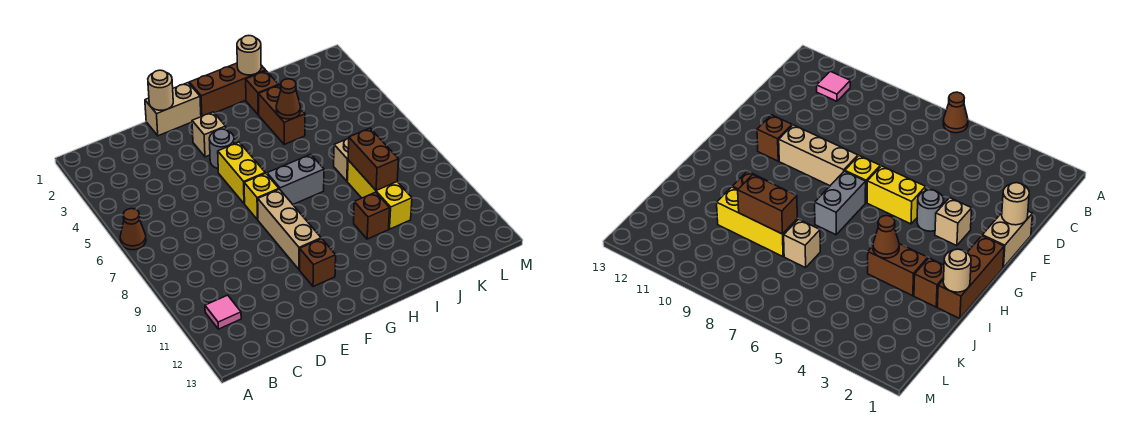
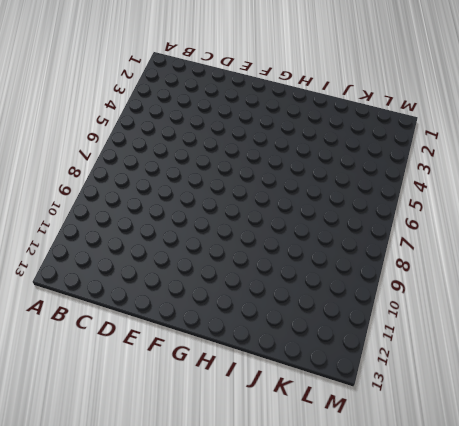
none -> brown 1x1 cone [120,209,146,250]
none -> pink 1x1 tile [205,295,241,329]
none -> tan 1x2 brick [145,83,201,136]

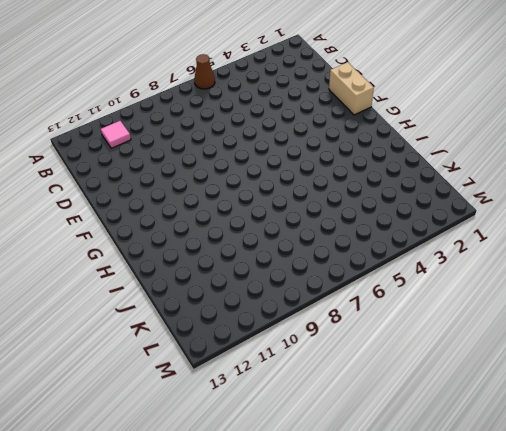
none -> tan 1x1 brick [192,112,226,157]
none -> grey 1x1 round brick [209,129,234,169]
none -> yellow 1x2 brick [218,142,265,204]

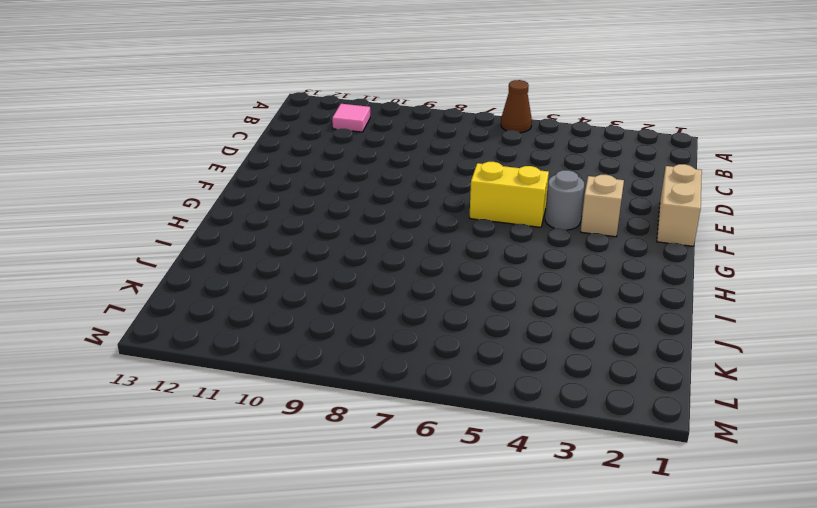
none -> yellow 1x1 brick [244,173,279,220]
none -> tan 1x3 brick [258,189,321,269]
none -> brown 1x1 brick [300,239,336,287]

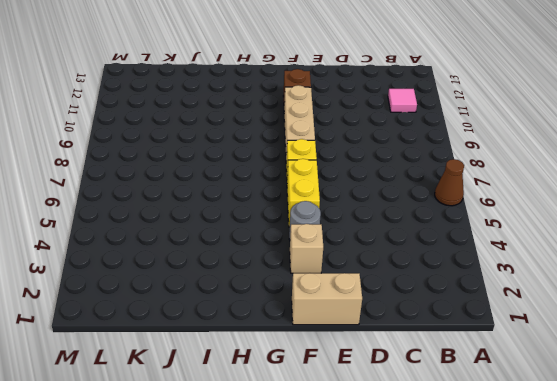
none -> brown 1x3 brick [189,63,266,117]
none -> grey 1x2 brick [267,154,324,204]
none -> brown 1x1 brick [246,71,278,115]

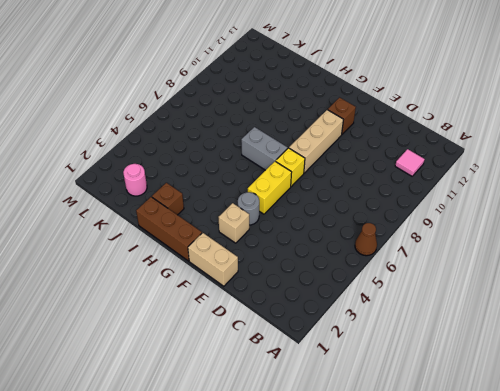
pink 1x1 round brick [123,164,147,196] -> none
none -> brown 1x2 brick [259,85,305,144]
none -> brown 1x1 brick [354,192,390,239]
none -> tan 1x1 brick [334,139,349,181]

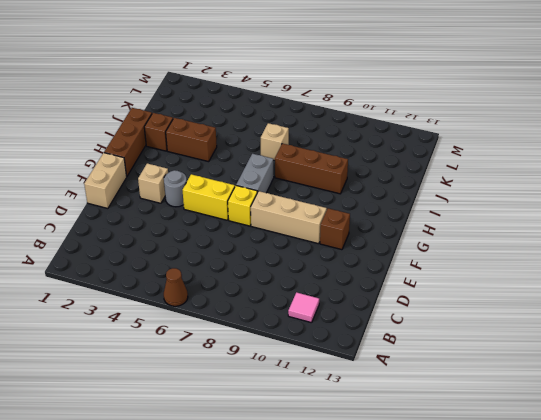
brown 1x3 brick [275,143,348,194] -> brown 1x1 brick [354,192,390,239]
none -> yellow 1x3 brick [347,160,412,229]
none -> tan 1x1 round brick [148,70,173,110]
none -> tan 1x1 round brick [237,36,261,75]

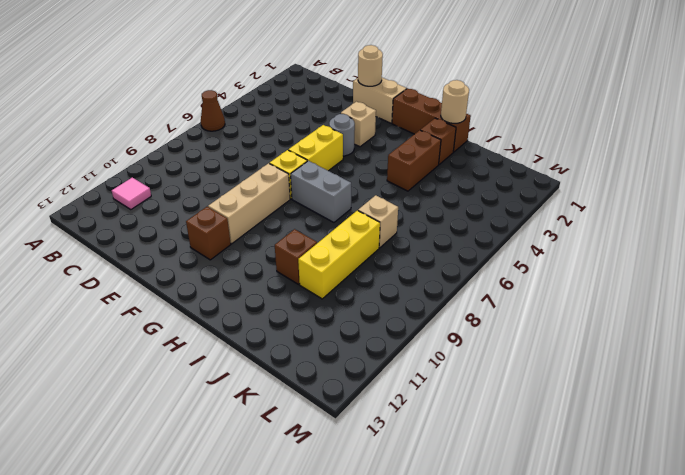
none -> brown 1x1 cone [276,79,301,119]
none -> brown 1x2 brick [348,128,399,191]

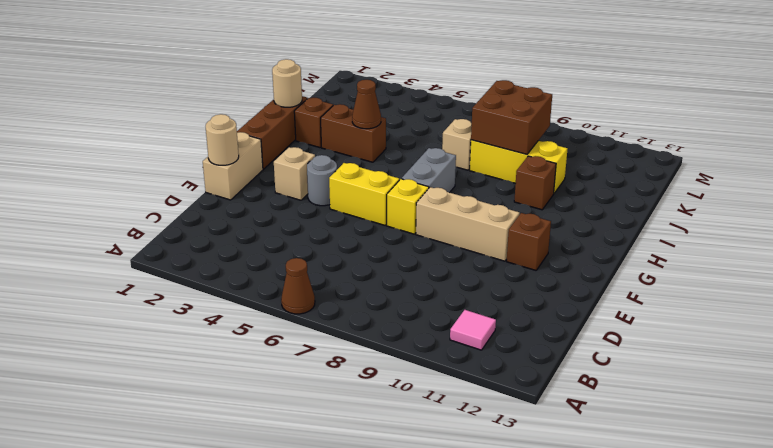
brown 2x2 brick [471,80,552,154] -> brown 1x2 brick [348,128,399,191]

